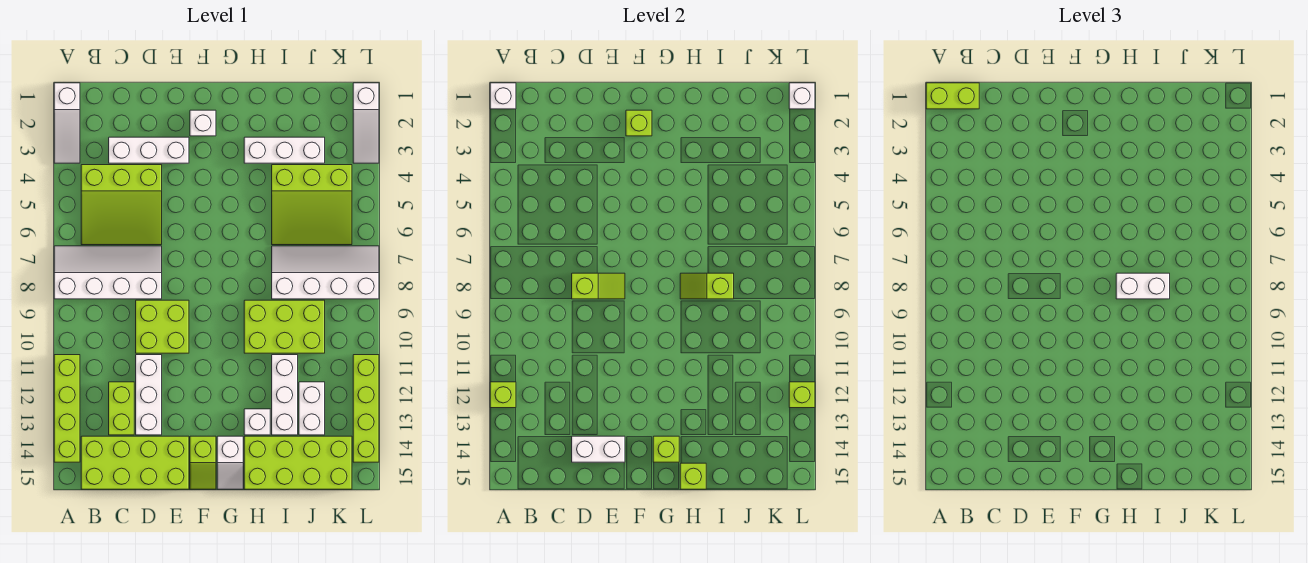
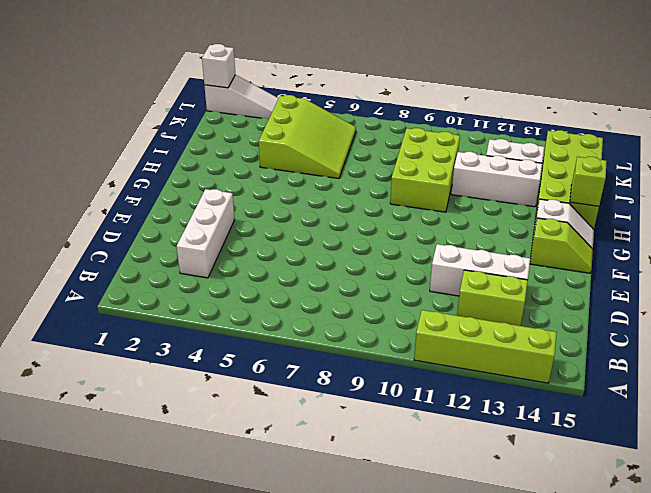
none -> white 1x3 slope [54,83,80,163]
none -> white 2x4 slope [54,246,162,299]
none -> lime 3x3 slope [81,165,162,245]
none -> lime 2x4 brick [81,436,189,489]

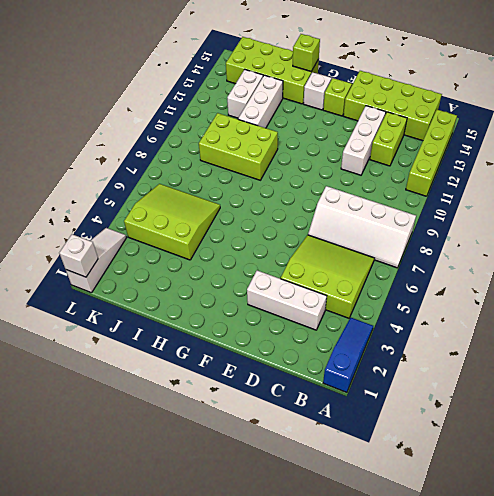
blue 1x3 slope [323,318,373,392] -> white 1x3 slope [54,83,80,163]
none -> lime 2x2 brick [136,300,189,353]
none -> white 1x1 brick [190,110,216,136]
none -> white 1x3 brick [244,137,325,163]
none -> white 1x1 brick [244,409,270,435]

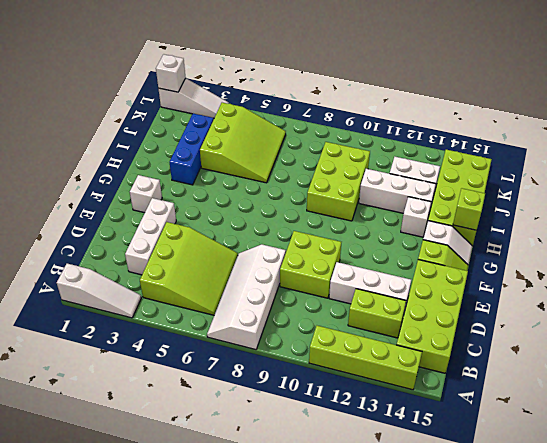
blue 1x3 brick [170,114,214,185] -> white 1x3 brick [244,137,325,163]
none -> white 2x4 slope [272,246,379,299]
none -> lime 1x4 brick [353,355,379,462]
none -> white 1x1 brick [490,83,516,109]
none -> lime 1x1 brick [490,382,516,408]

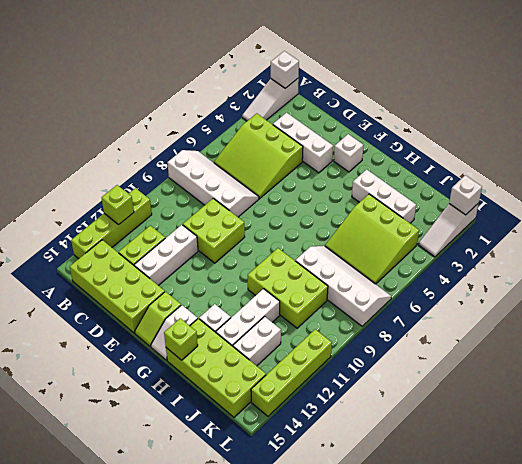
none -> lime 1x2 slope [572,273,625,299]
none -> white 1x2 brick [572,436,625,462]
none -> lime 1x1 brick [626,110,652,136]
none -> lime 1x1 brick [653,436,679,462]

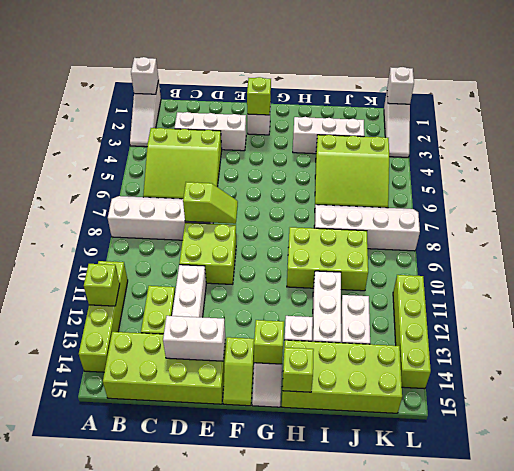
none -> lime 1x2 slope [680,273,734,299]
none -> lime 1x1 brick [789,382,815,408]
none -> lime 1x2 brick [926,83,979,109]
none -> white 1x2 brick [1116,273,1170,299]

